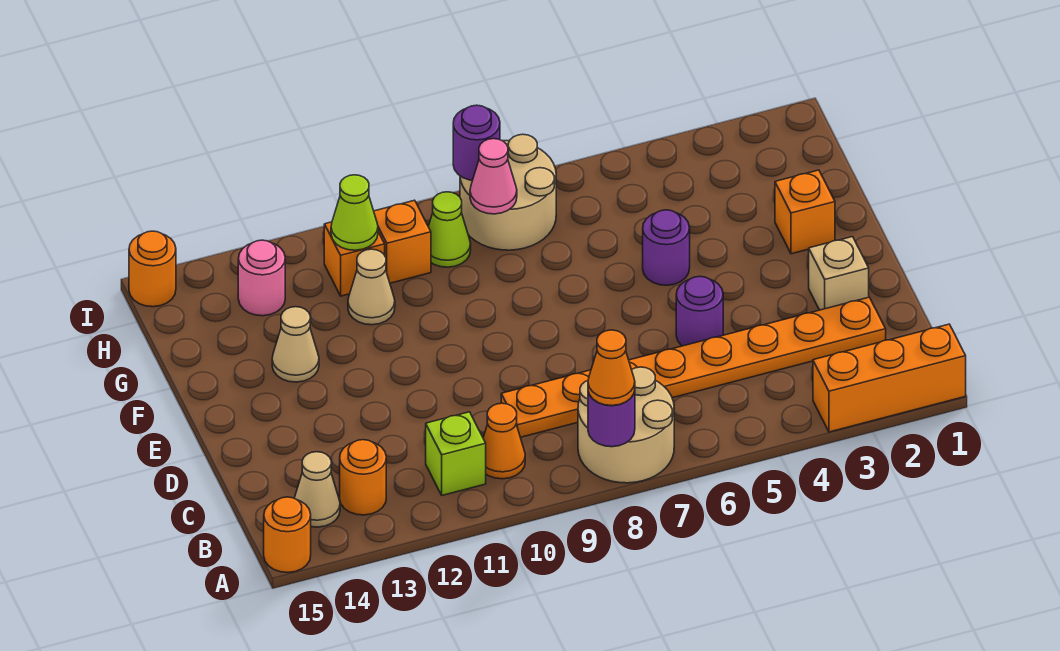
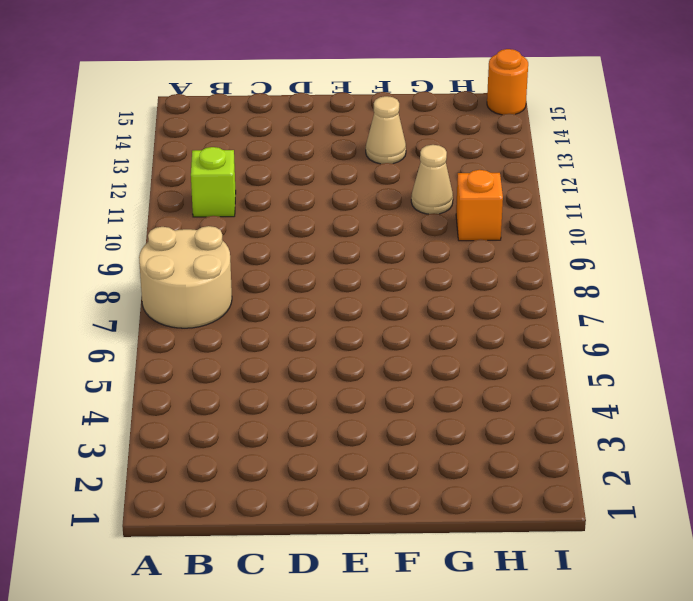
none -> orange 1x3 brick [813,324,966,432]
none -> orange 1x1 round brick [264,497,311,572]
none -> orange 1x1 cone [483,403,525,479]

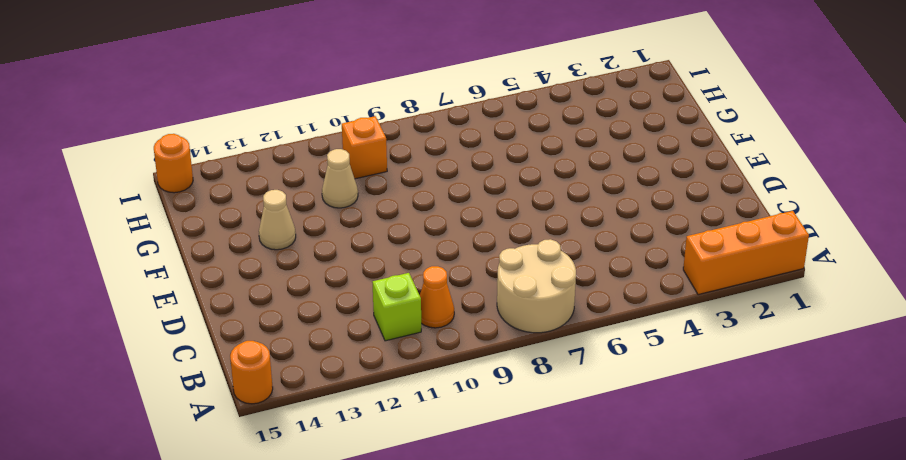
none -> orange 1x1 round brick [340,440,386,515]
none -> tan 1x1 cone [294,452,340,527]
none -> orange 1x8 plate [501,297,886,437]

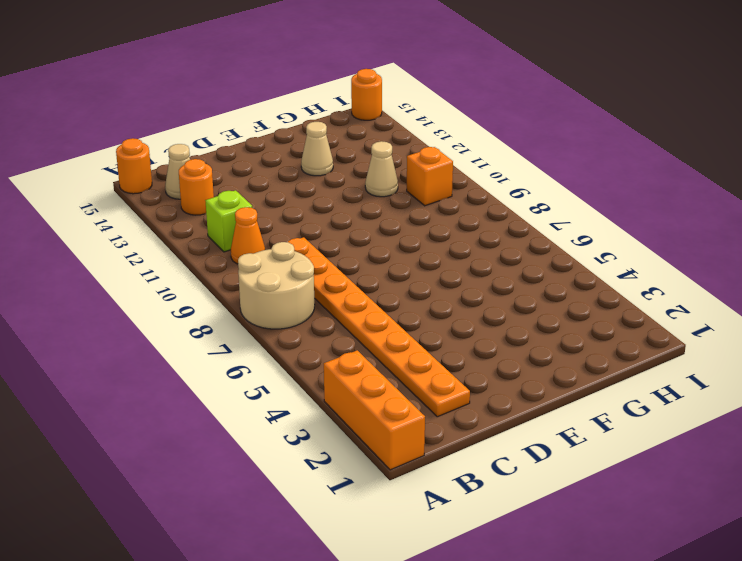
none -> tan 1x1 brick [809,237,869,310]
none -> purple 1x1 round brick [676,276,723,346]
none -> orange 1x1 brick [775,170,835,254]

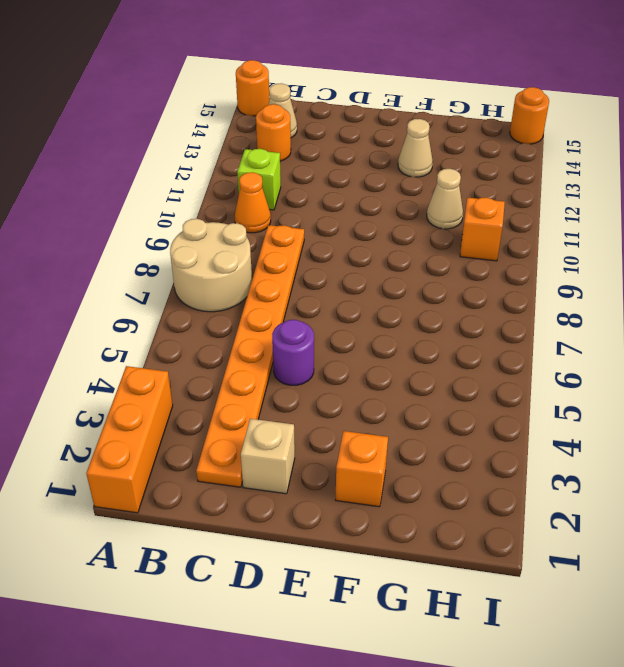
none -> purple 1x1 round brick [643,210,690,285]
none -> tan 2x2 round brick [460,134,556,250]
none -> lime 1x1 cone [428,192,471,267]

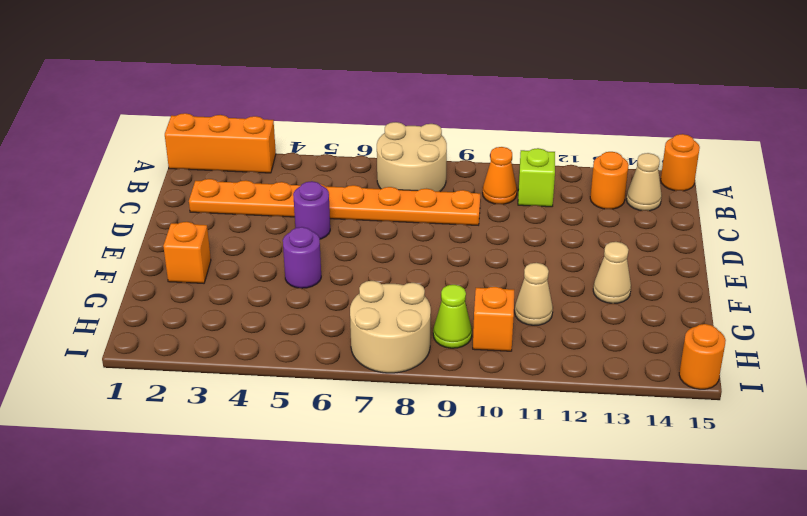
none -> tan 1x1 brick [809,237,869,310]
none -> orange 1x1 brick [324,222,385,296]
none -> pink 1x1 round brick [238,240,285,316]

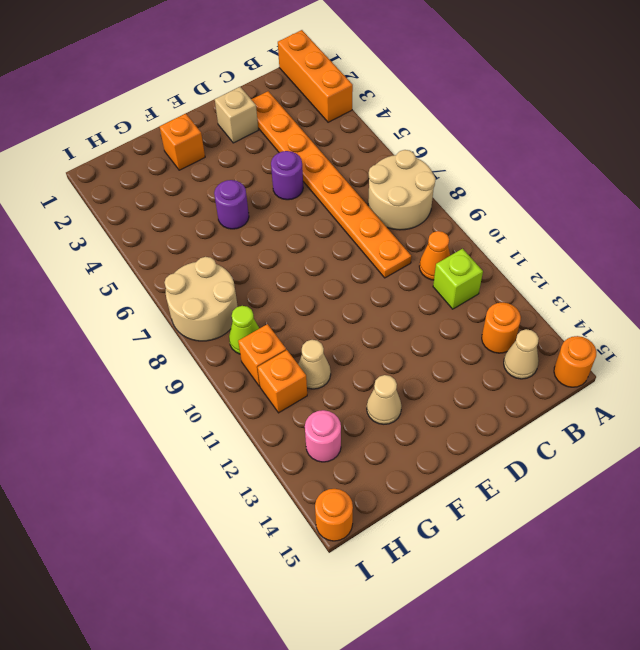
none -> purple 1x1 round brick [588,390,635,447]
none -> pink 1x1 cone [470,139,517,214]
none -> lime 1x1 cone [331,175,378,250]

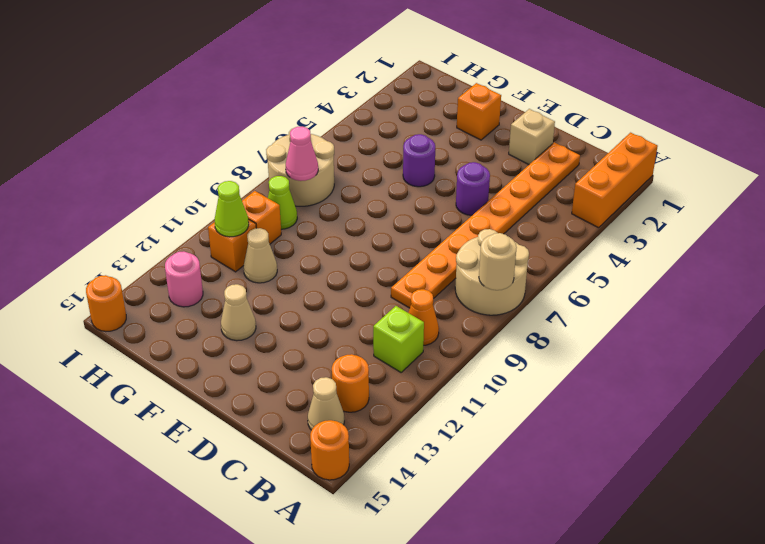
tan 1x1 round brick [479,233,517,290] -> purple 1x1 round brick [588,390,635,447]
none -> purple 1x1 round brick [453,105,500,180]
none -> orange 1x1 cone [588,330,635,406]

